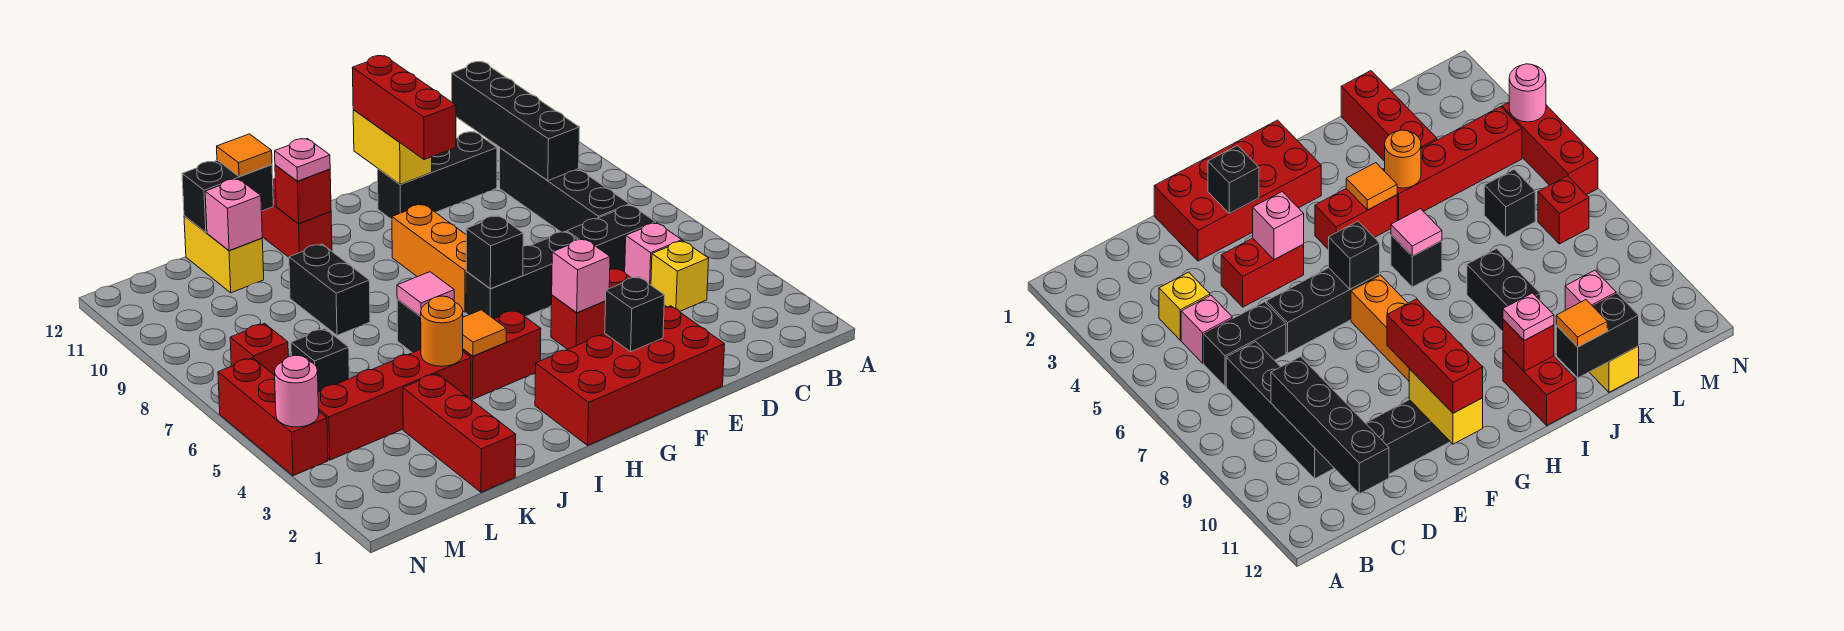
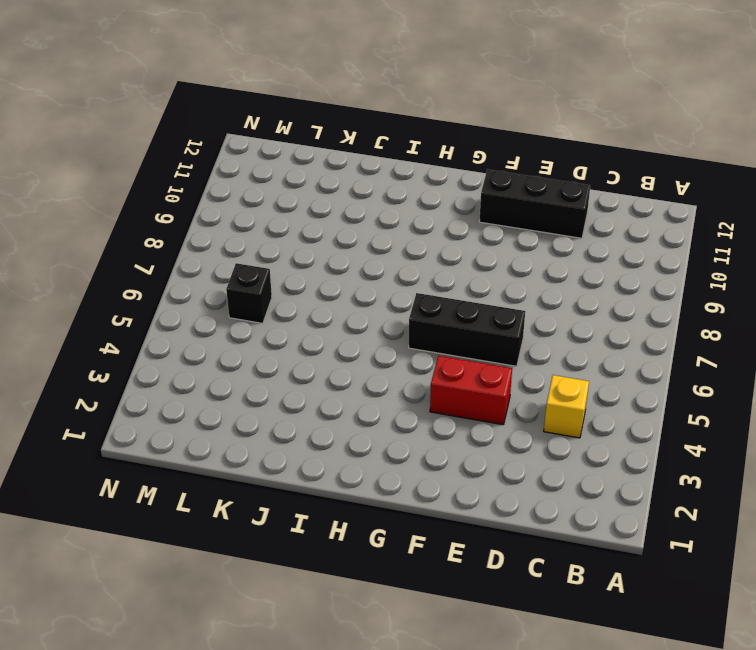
none -> pink 1x1 brick [625,223,682,285]
none -> black 1x2 brick [567,205,656,272]
none -> black 1x4 brick [500,148,630,232]
none -> red 2x4 brick [535,306,725,445]

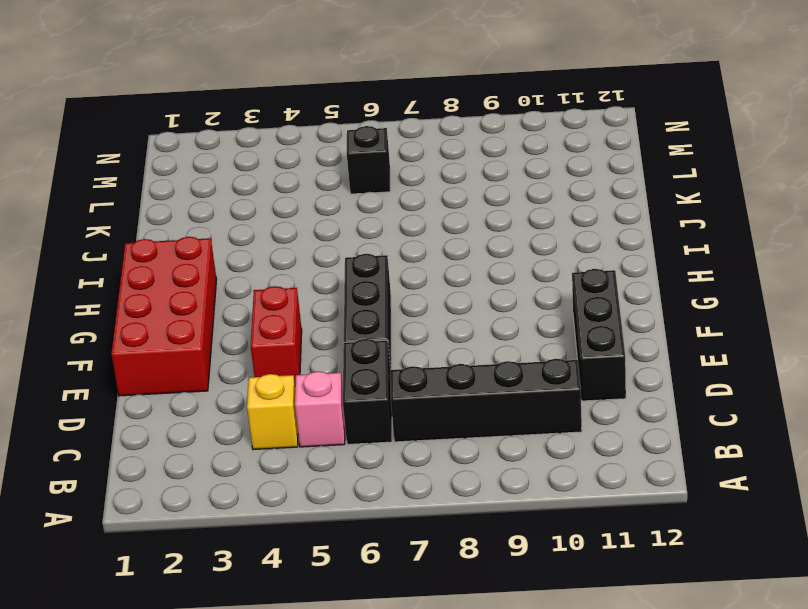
none -> orange 1x3 brick [392,204,466,312]
none -> red 1x2 brick [463,310,541,399]
none -> black 1x1 brick [397,299,421,353]
none -> red 1x2 brick [262,179,332,257]

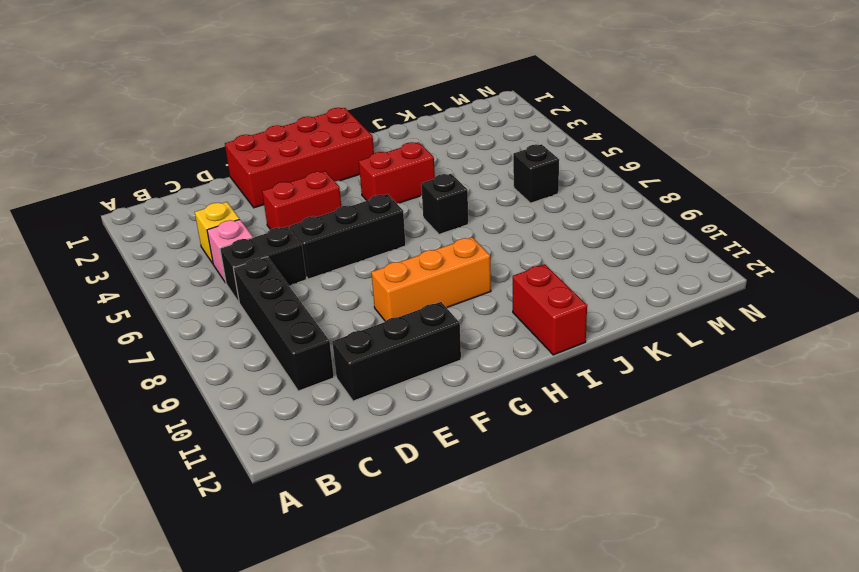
orange 1x3 brick [371,237,491,321] -> orange 1x3 brick turned to [392,204,466,312]
none -> red 1x4 brick [318,349,471,460]
none -> black 1x2 brick [289,244,370,335]
none -> red 1x3 brick [403,373,516,492]
none -> yellow 1x2 brick [184,216,264,293]

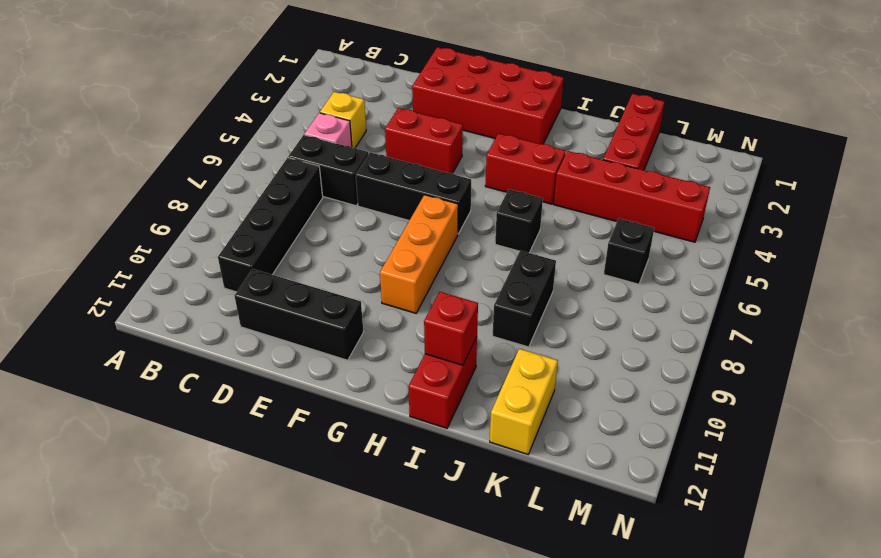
none -> red 1x1 brick [230,324,288,375]
none -> red 1x3 brick [218,358,328,476]
none -> black 1x4 brick [452,62,580,181]
none -> black 1x1 brick [605,277,665,352]

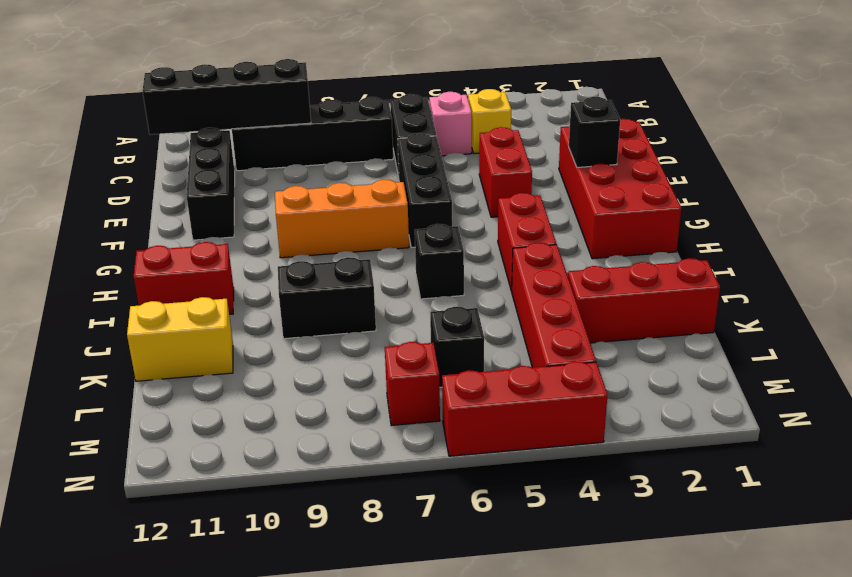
none -> pink 1x1 brick [552,239,610,313]
none -> yellow 1x2 brick [353,110,432,184]
none -> black 1x1 brick [466,216,523,289]
none -> orange 1x1 tile [463,310,506,356]

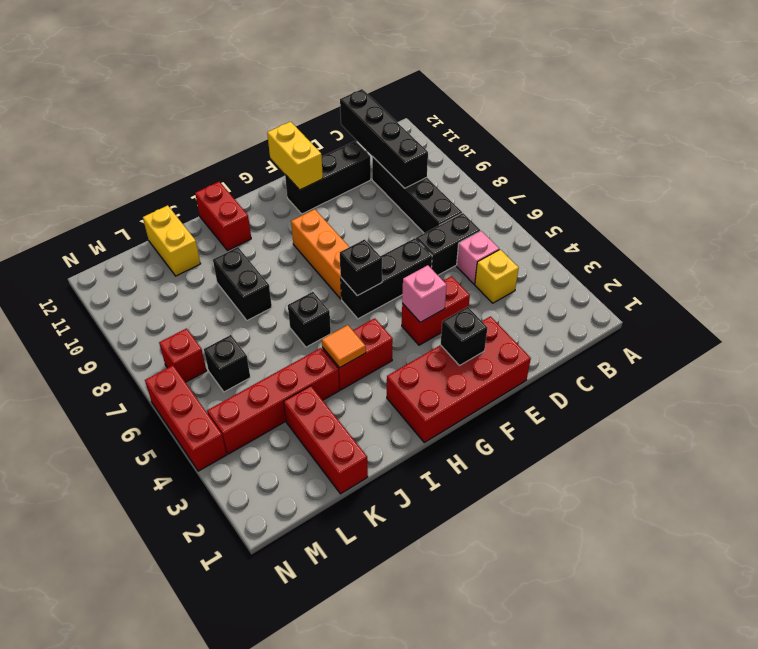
none -> pink 1x1 tile [397,272,454,317]
none -> red 1x1 brick [275,165,331,224]
none -> orange 1x1 round brick [421,296,463,366]
none -> black 1x2 brick [182,160,273,232]

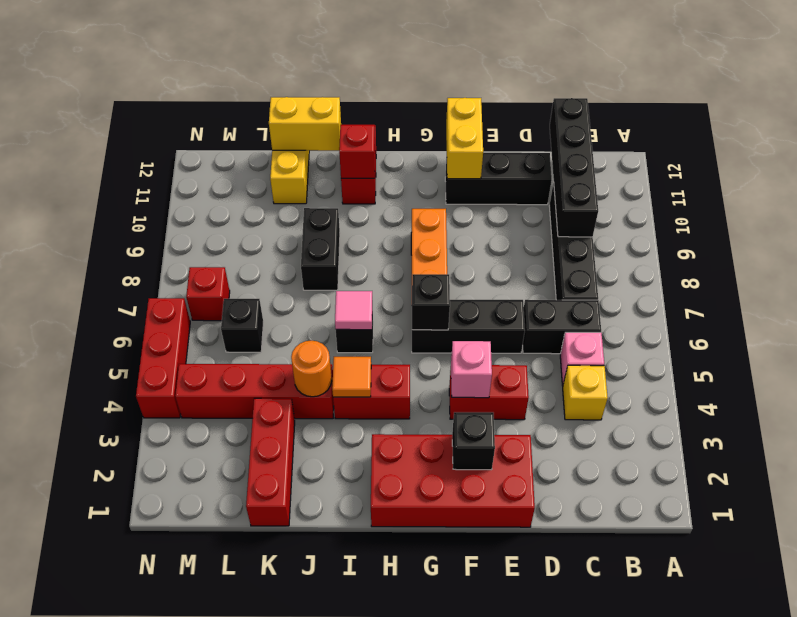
yellow 1x2 brick [269,97,341,151] -> black 1x2 brick [182,160,273,232]
none -> pink 1x1 brick [205,179,262,251]
none -> pink 1x1 round brick [275,355,319,427]
none -> red 1x3 brick [352,56,456,160]
none -> pink 1x1 plate [275,139,330,181]

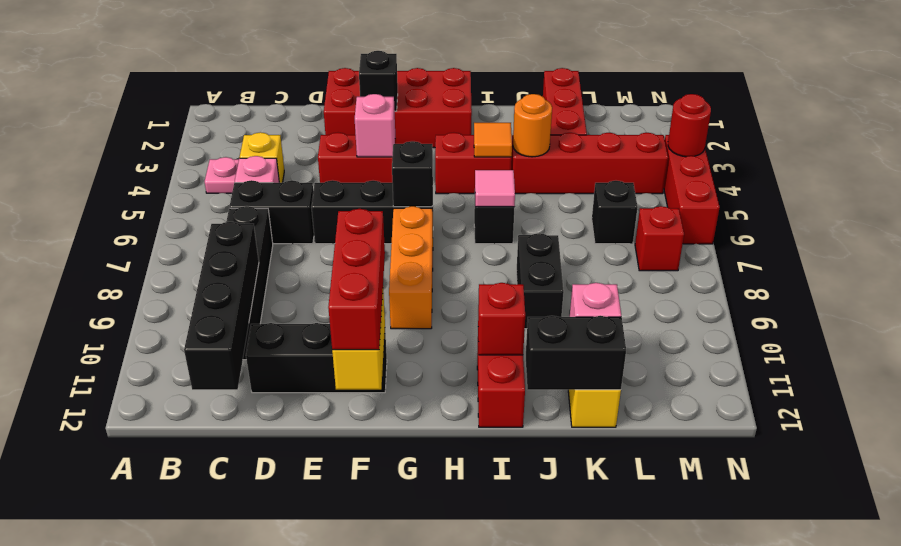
pink 1x1 plate [205,157,239,193] -> pink 1x1 plate moved to [275,139,330,181]
red 1x1 round brick [668,94,711,157] -> pink 1x1 round brick [275,355,319,427]
none -> orange 1x1 tile [217,134,272,177]

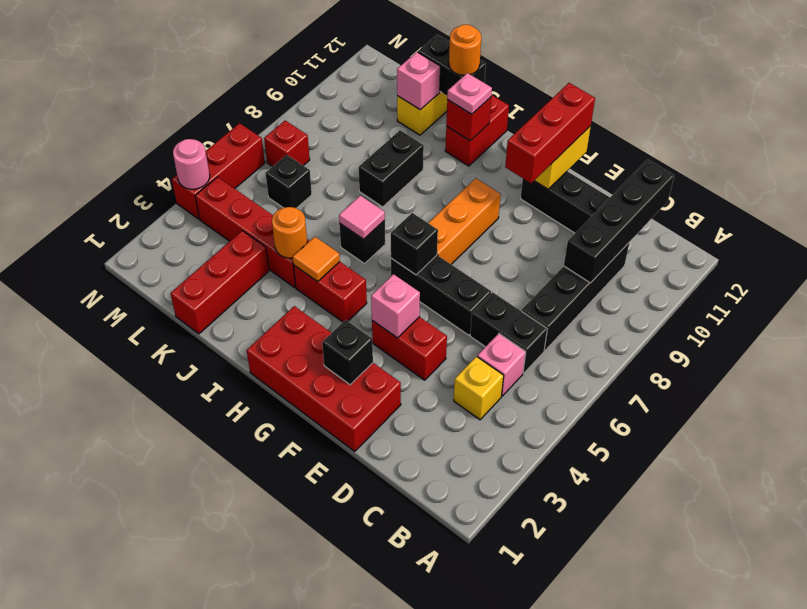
orange 1x1 round brick [449,24,481,76] -> orange 1x1 tile [217,134,272,177]

